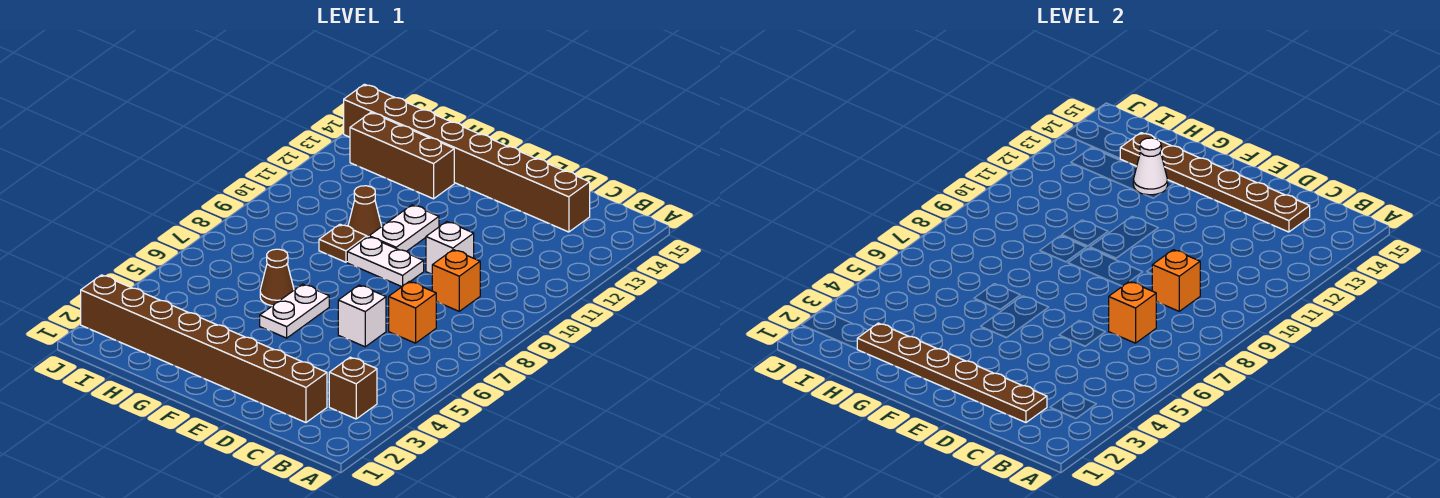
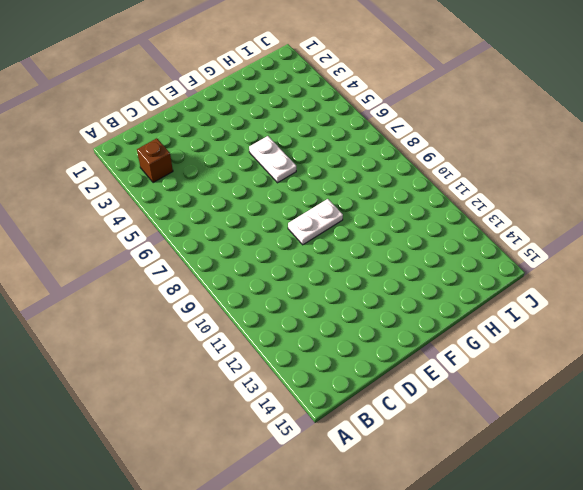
none -> brown 1x8 brick [81,275,327,423]
none -> orange 1x1 brick [389,281,436,343]
none -> orange 1x1 brick [432,250,480,311]

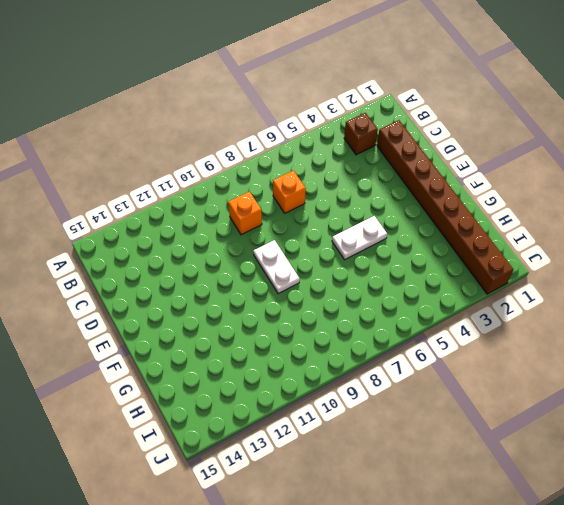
none -> brown 1x8 brick [344,84,590,232]
none -> white 1x1 brick [338,285,386,347]
none -> white 1x1 brick [426,222,474,274]

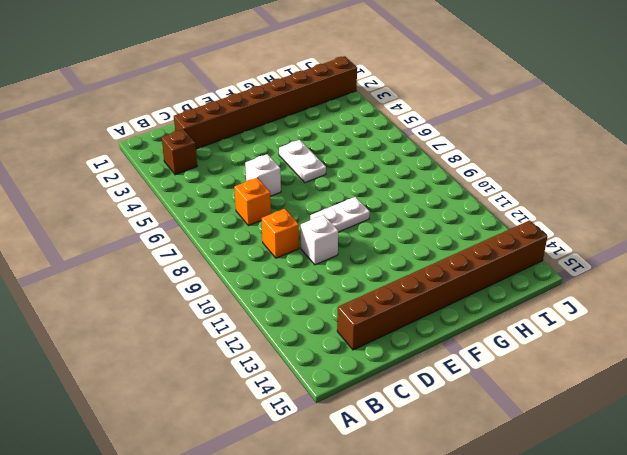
none -> white 1x2 plate [369,205,439,251]
none -> brown 1x1 cone [260,249,294,306]
none -> brown 1x1 plate [319,224,367,262]

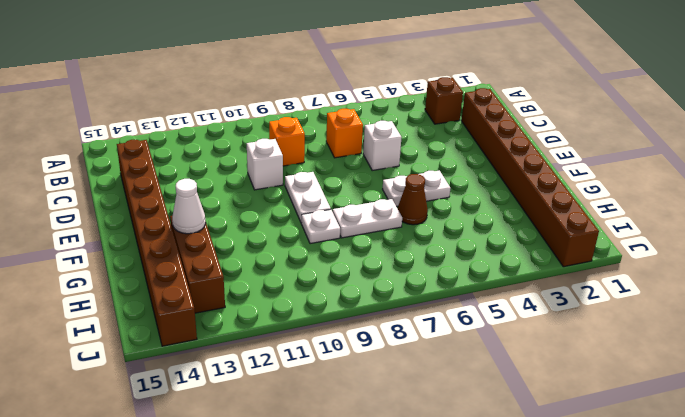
white 1x2 plate [333,199,402,238] -> white 1x2 plate moved to [369,205,439,251]
white 1x1 plate [301,209,340,244] -> brown 1x1 plate [319,224,367,262]
none -> brown 1x1 cone [348,186,382,237]
none -> brown 1x6 plate [857,323,1047,423]
none -> orange 1x1 brick [1109,281,1156,343]

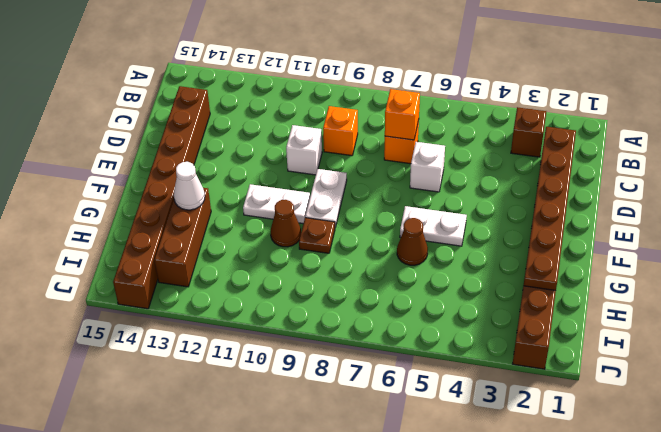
none -> orange 1x1 brick [1152,250,1200,311]
none -> brown 1x6 plate [1120,133,1310,232]

